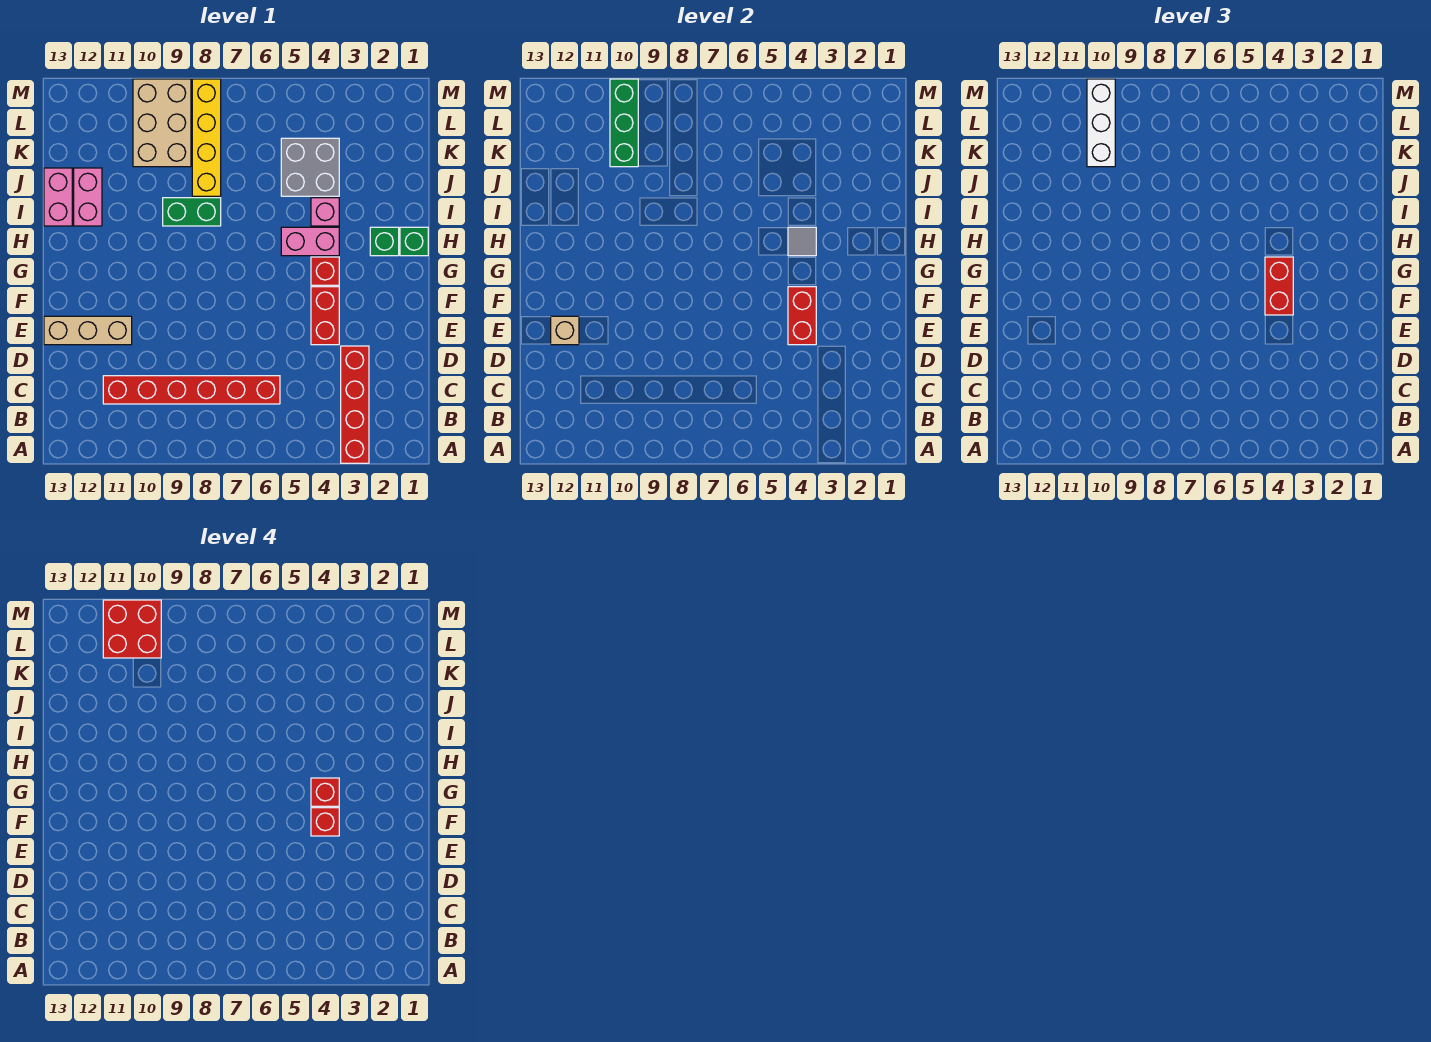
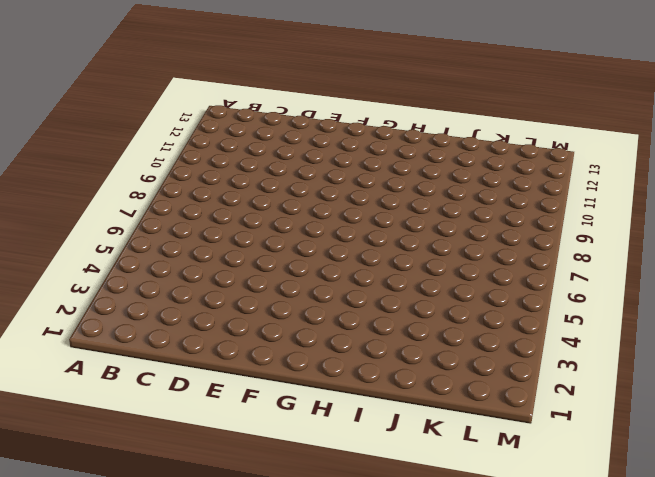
none -> red 1x4 brick [341,346,369,463]
none -> red 1x6 brick [103,376,280,404]
none -> red 1x2 brick [311,287,339,345]

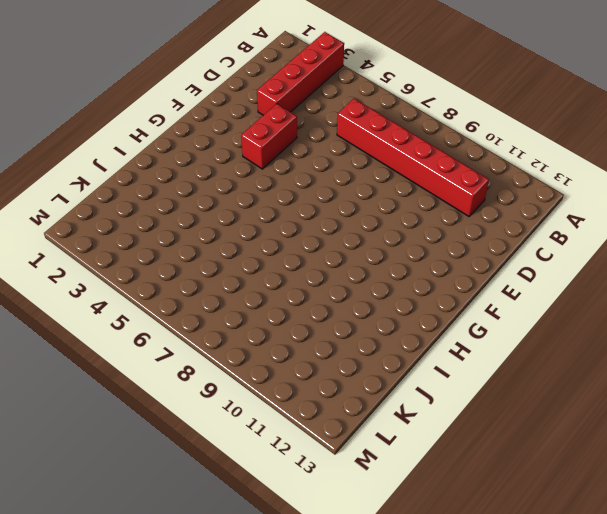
none -> tan 1x3 brick [44,316,132,345]
none -> red 1x1 brick [311,257,339,285]
none -> green 1x1 brick [400,227,428,256]

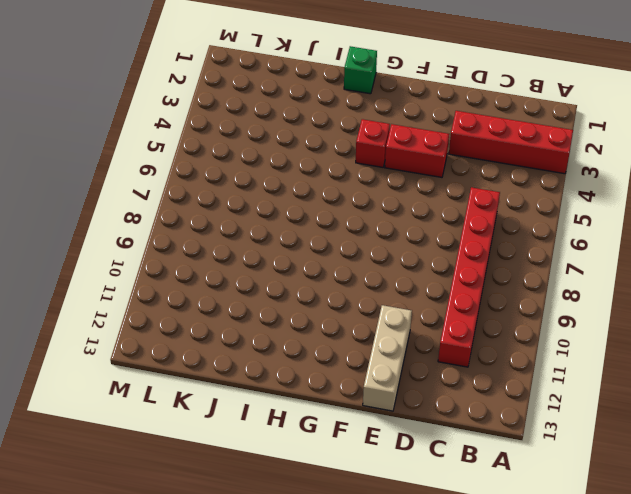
none -> green 1x1 brick [370,227,399,256]
none -> pink 1x2 brick [281,227,339,256]
none -> pink 1x1 brick [311,198,339,226]

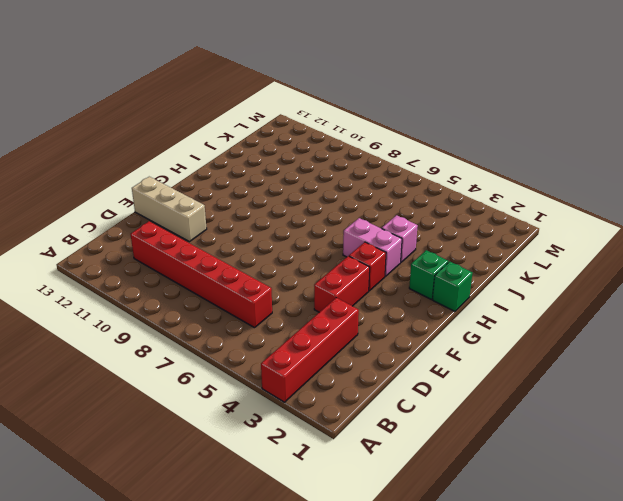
none -> green 1x2 brick [163,198,221,226]
none -> pink 1x2 brick [74,168,102,226]
none -> pink 1x2 brick [44,168,72,226]

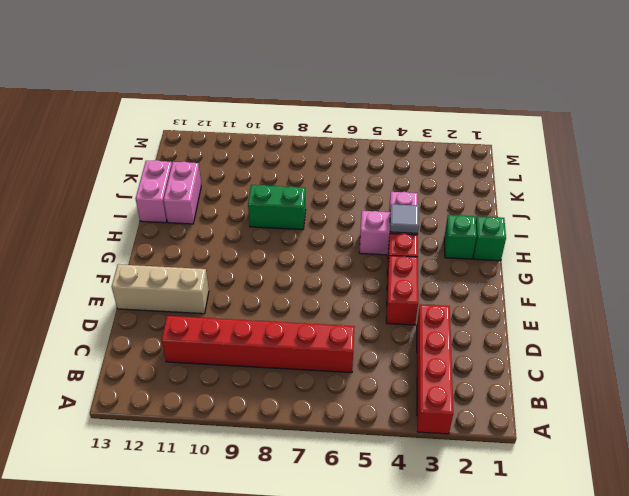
none -> grey 2x2 brick [281,138,339,196]
none -> yellow 1x4 brick [192,79,221,196]
none -> tan 2x3 brick [133,79,191,167]

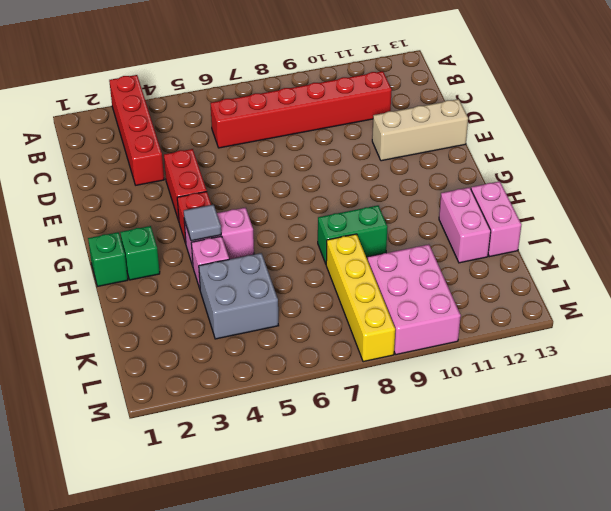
pink 2x3 brick [368,244,461,355] -> tan 2x3 brick [133,79,191,167]
none -> red 1x2 brick [788,287,816,345]
none -> tan 1x1 brick [551,316,579,345]
none -> green 1x3 brick [610,79,638,167]

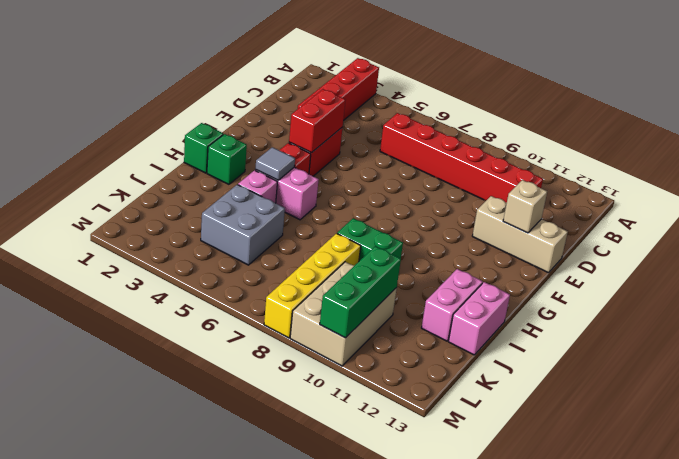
none -> red 1x2 brick [1265,257,1293,315]
none -> white 1x3 brick [1087,79,1115,167]
none -> red 1x1 brick [311,808,339,836]

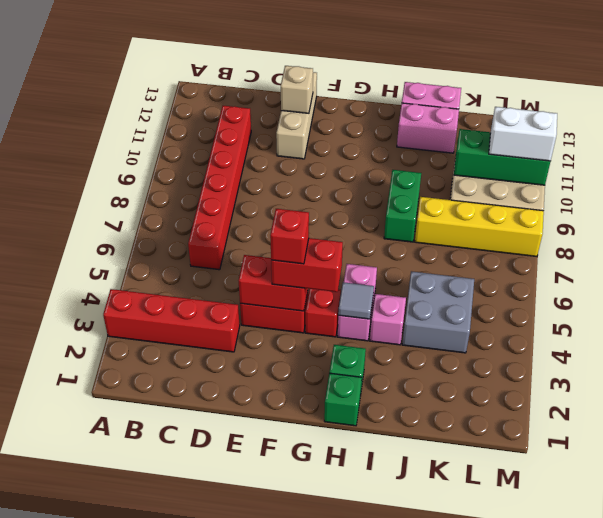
white 1x2 brick [489,107,557,161] -> white 1x3 brick [1087,79,1115,167]
none -> red 1x1 brick [311,778,339,806]
none -> red 2x2 brick [103,600,161,658]

